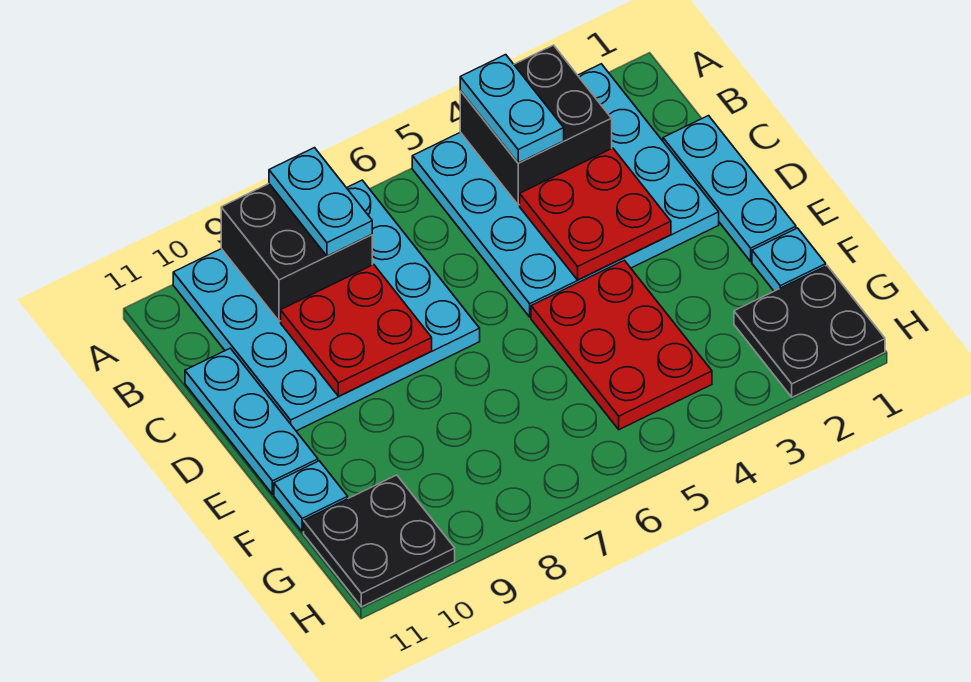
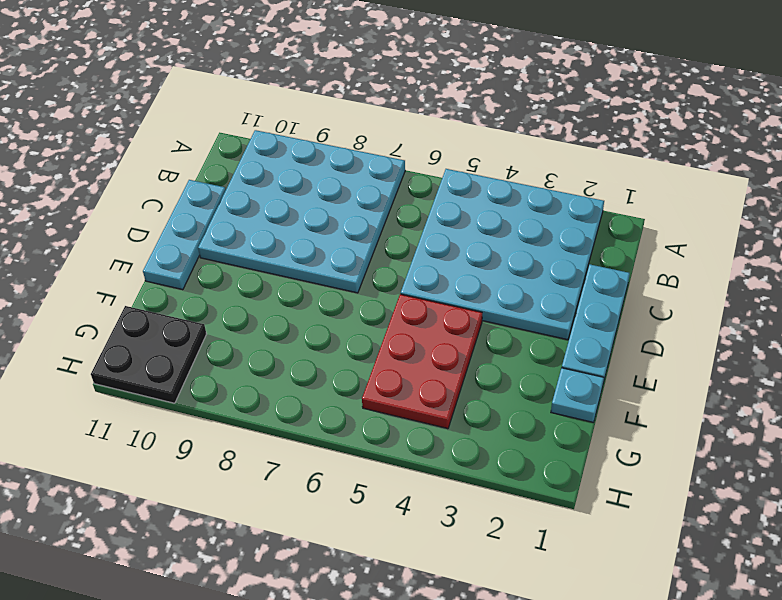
none -> cyan 1x1 plate [274,461,348,532]
none -> black 2x2 plate [734,266,885,397]
none -> black 2x2 brick [460,45,612,205]

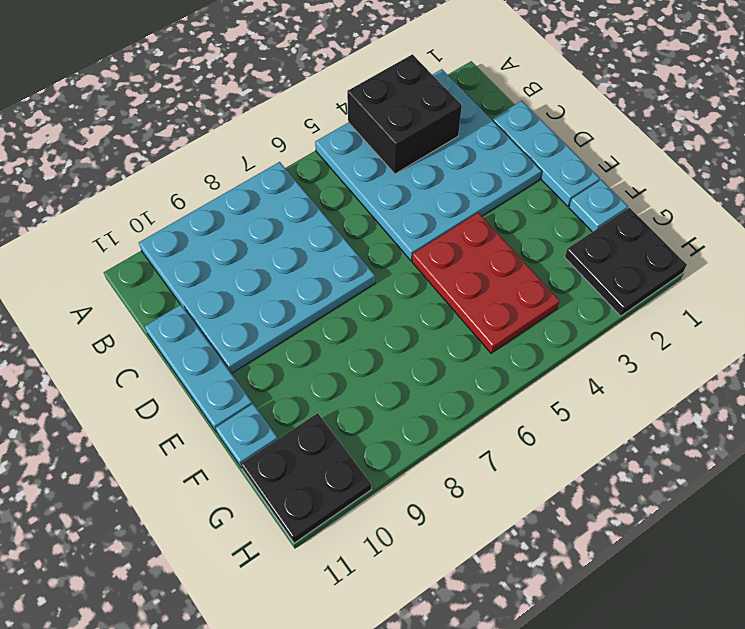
none -> black 2x2 brick [221,184,372,321]
none -> red 2x2 plate [520,148,671,280]
none -> red 2x2 plate [281,265,432,396]

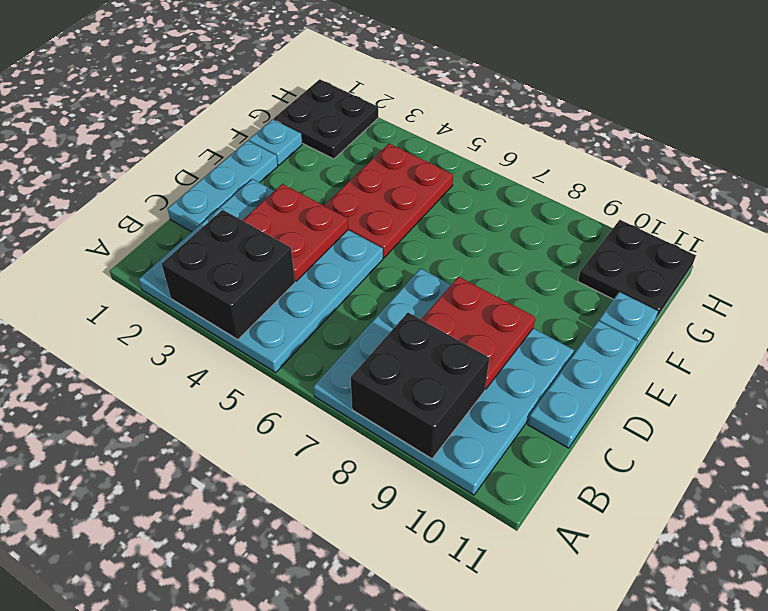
none -> cyan 1x2 plate [460,55,564,163]
none -> cyan 1x2 plate [269,148,372,256]

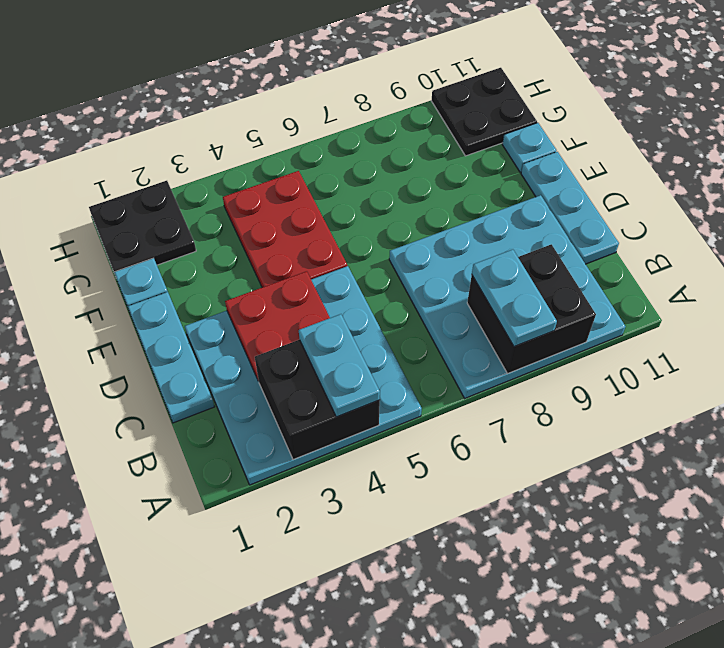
none -> red 2x2 plate [281,265,432,396]

